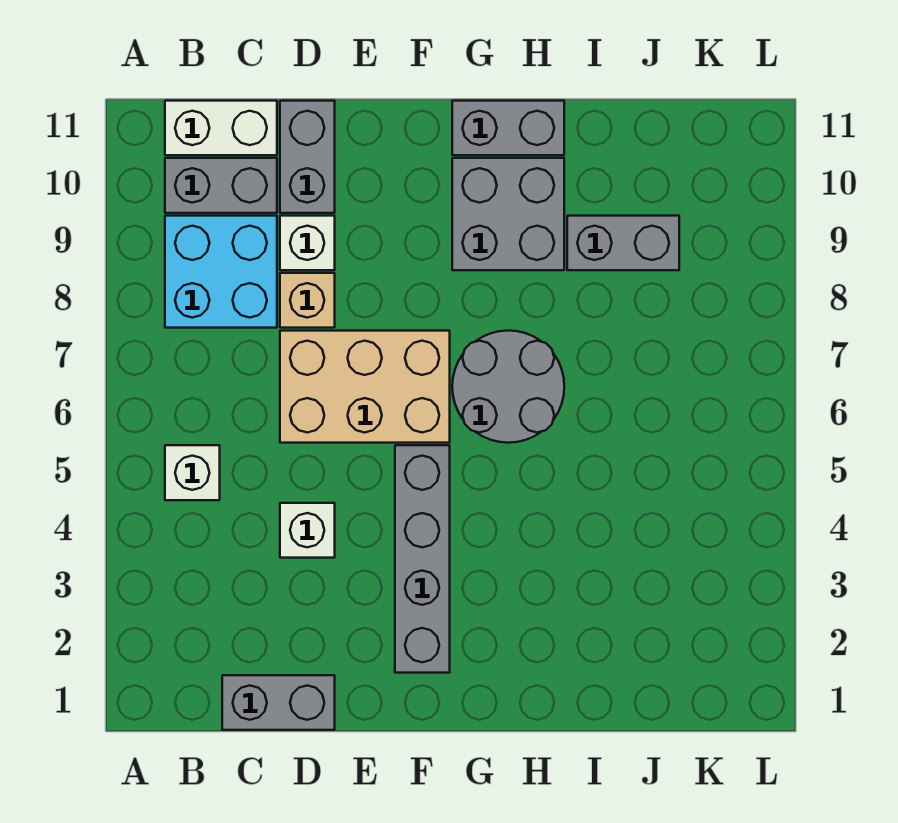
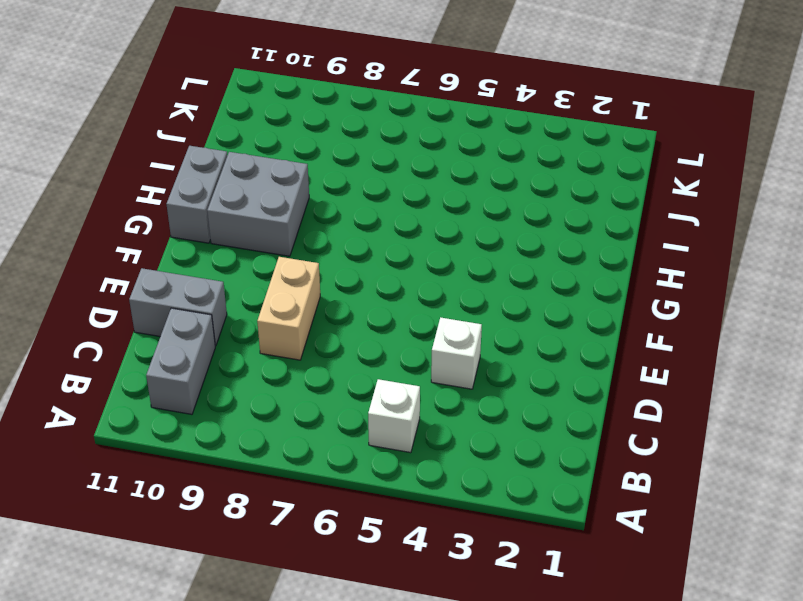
tan 1x2 brick [257,257,320,360] -> tan 1x1 brick [280,273,335,328]
none -> cyan 2x2 brick [165,216,277,328]
none -> white 1x2 brick [165,101,277,155]
none -> grey 1x2 brick [222,675,335,730]

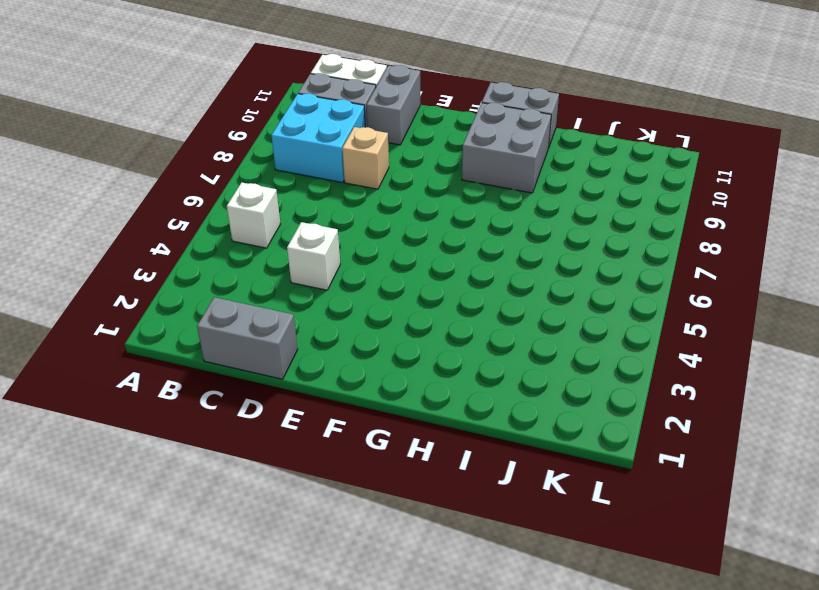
none -> tan 2x3 brick [280,331,450,443]
none -> white 1x1 brick [280,216,335,270]
none -> grey 1x4 brick [395,445,450,673]

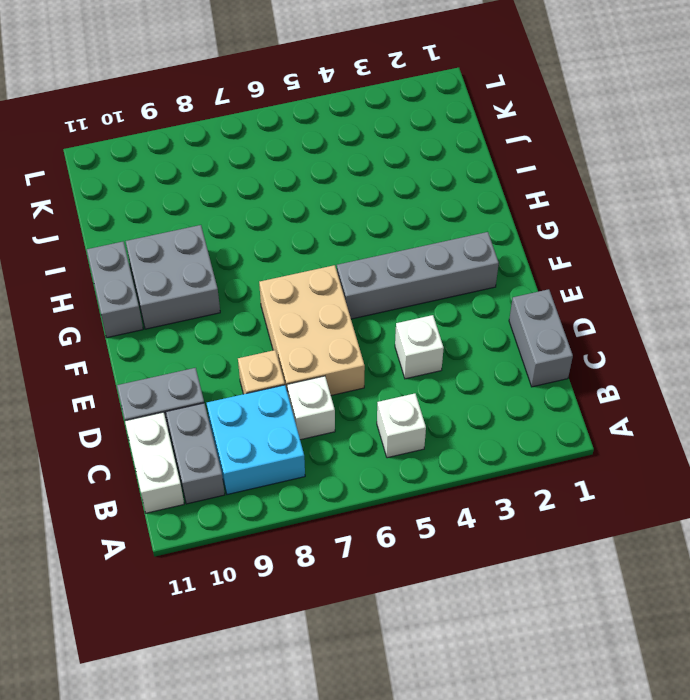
white 1x1 brick [287,376,335,440] -> white 1x1 brick moved to [280,216,335,270]
none -> grey 2x2 round brick [452,331,564,443]
none -> grey 1x2 brick [567,216,679,270]

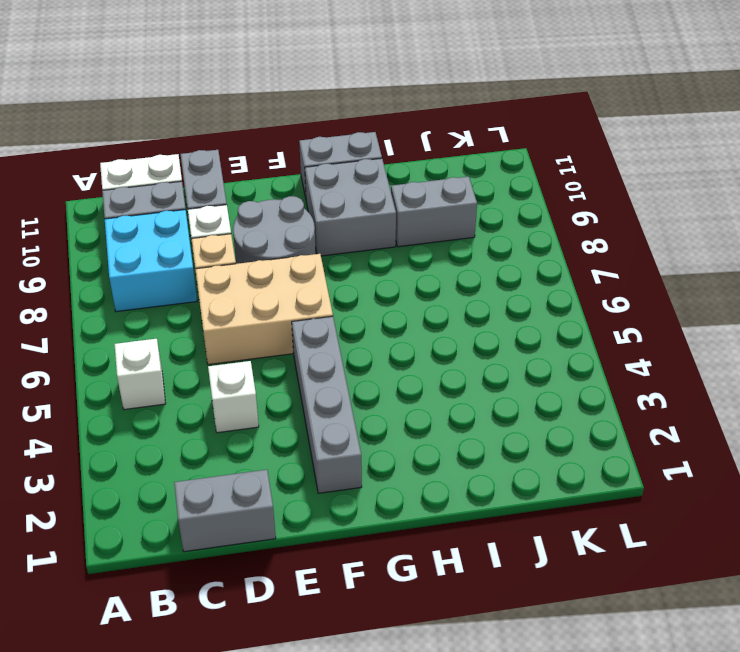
grey 2x2 round brick [233,196,316,264] -> grey 2x2 round brick moved to [452,331,564,443]

